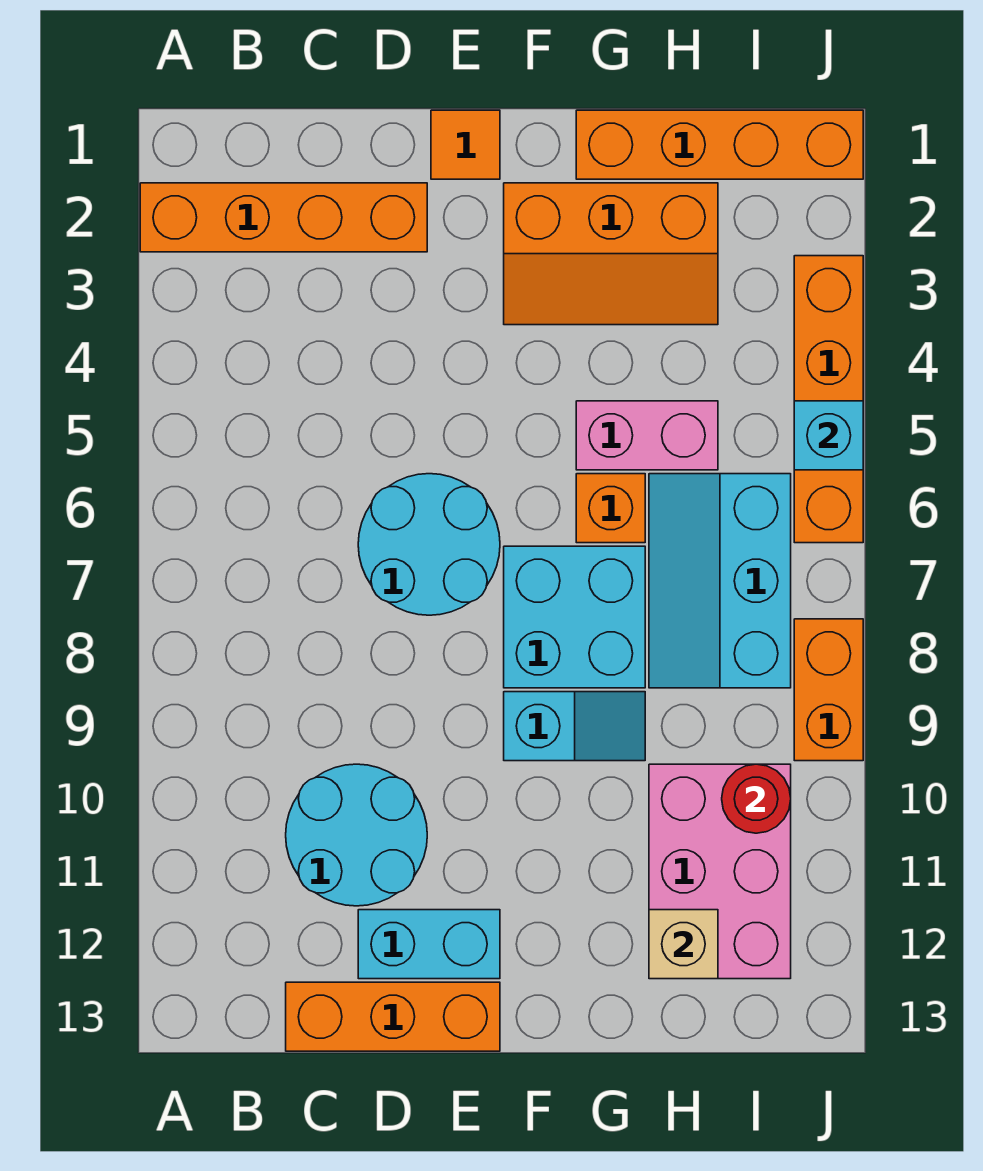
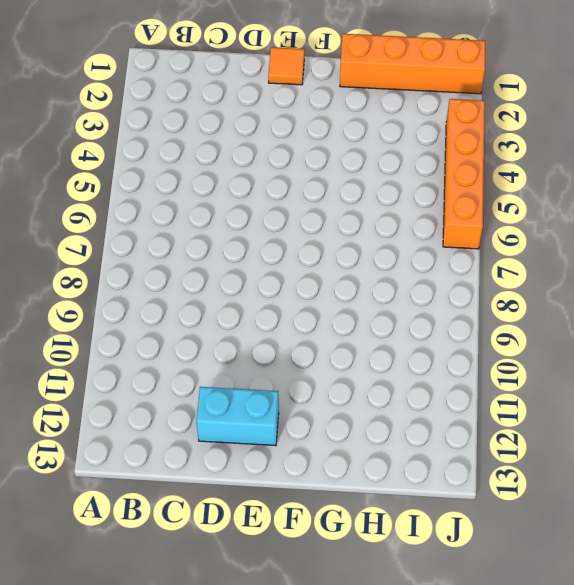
none -> orange 1x4 brick [140,183,427,252]
none -> cyan 2x2 round brick [286,764,427,906]
none -> orange 1x3 brick [286,982,500,1051]

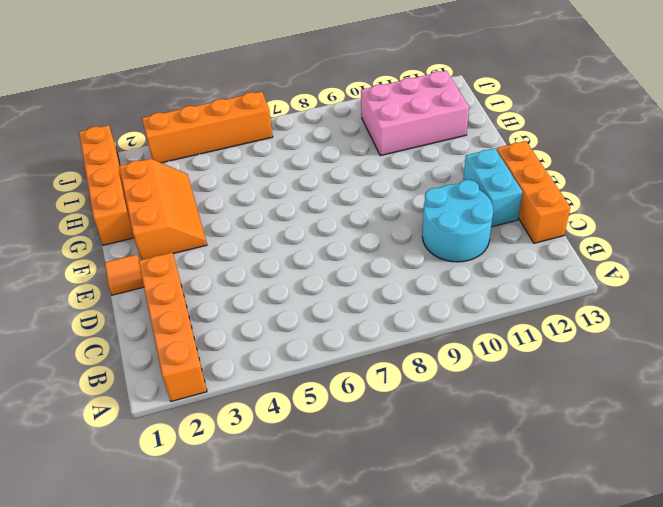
none -> cyan 2x2 round brick [358,474,500,615]
none -> cyan 2x2 brick [504,546,645,688]
none -> cyan 1x2 slope [504,692,645,761]

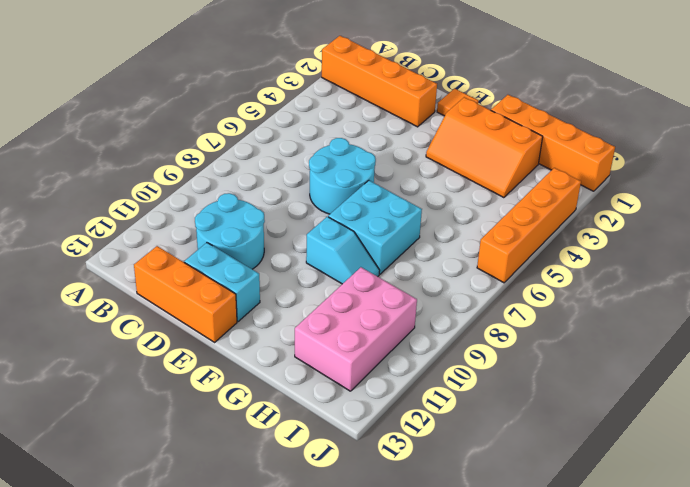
none -> pink 1x2 brick [576,401,718,470]
none -> orange 1x1 brick [576,474,645,543]
none -> cyan 2x3 slope [649,474,791,688]

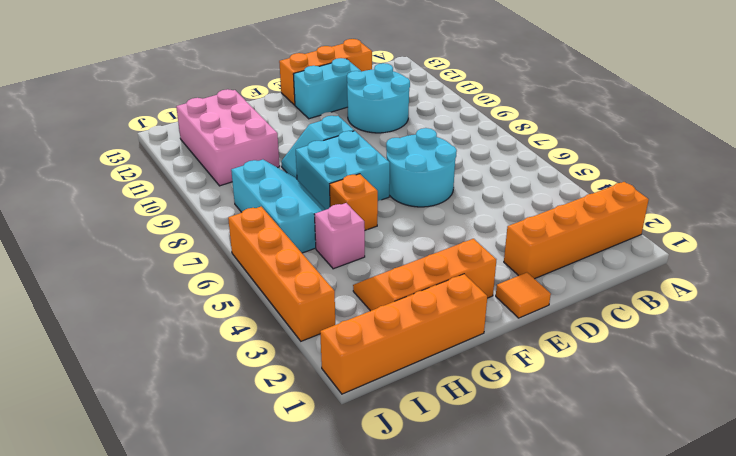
pink 1x1 brick [314,203,365,269] -> pink 1x2 brick [576,401,718,470]
none -> orange 1x2 brick [794,619,863,761]
none -> tan 1x1 brick [649,910,718,979]
none -> red 1x1 round brick [722,764,791,833]

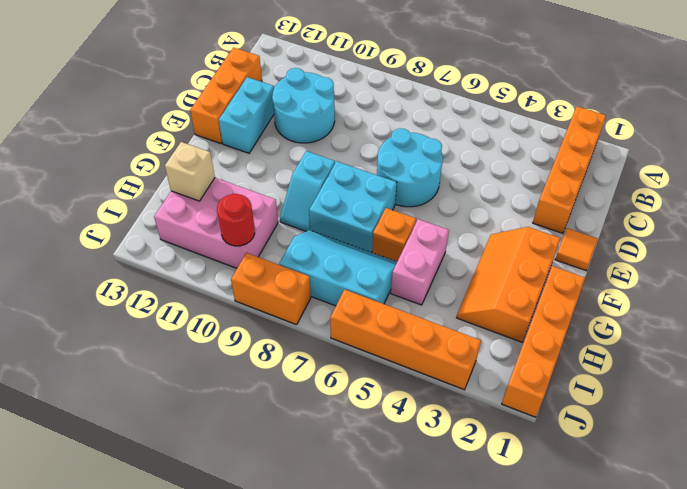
none -> cyan 1x1 brick [794,401,863,470]

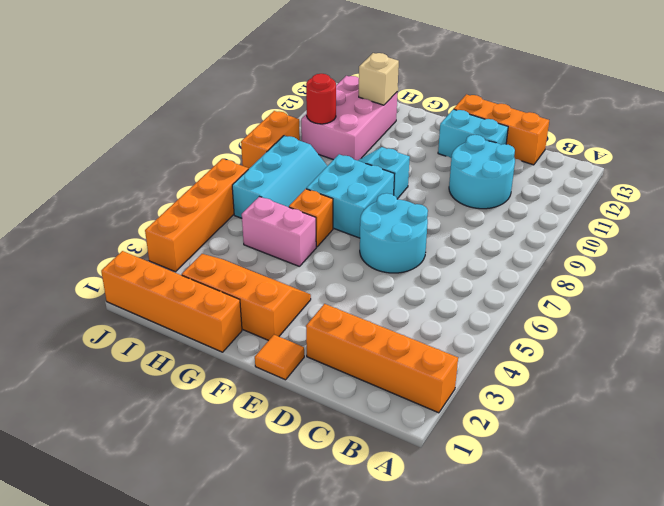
none -> cyan 1x1 brick [794,401,863,470]

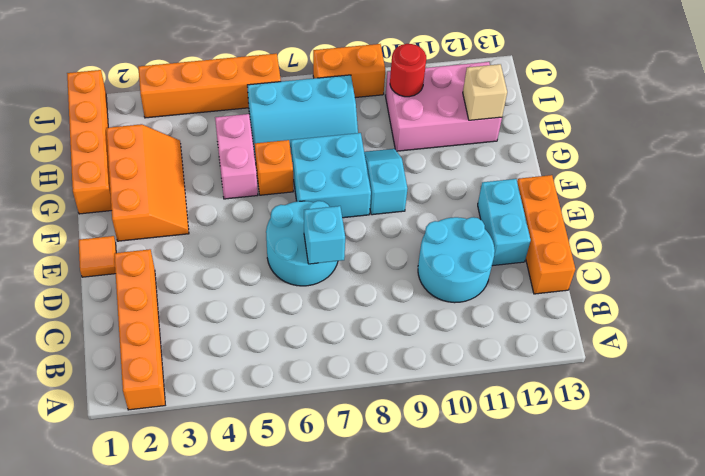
cyan 1x1 brick [304,206,345,264] -> cyan 1x1 brick moved to [794,401,863,470]

